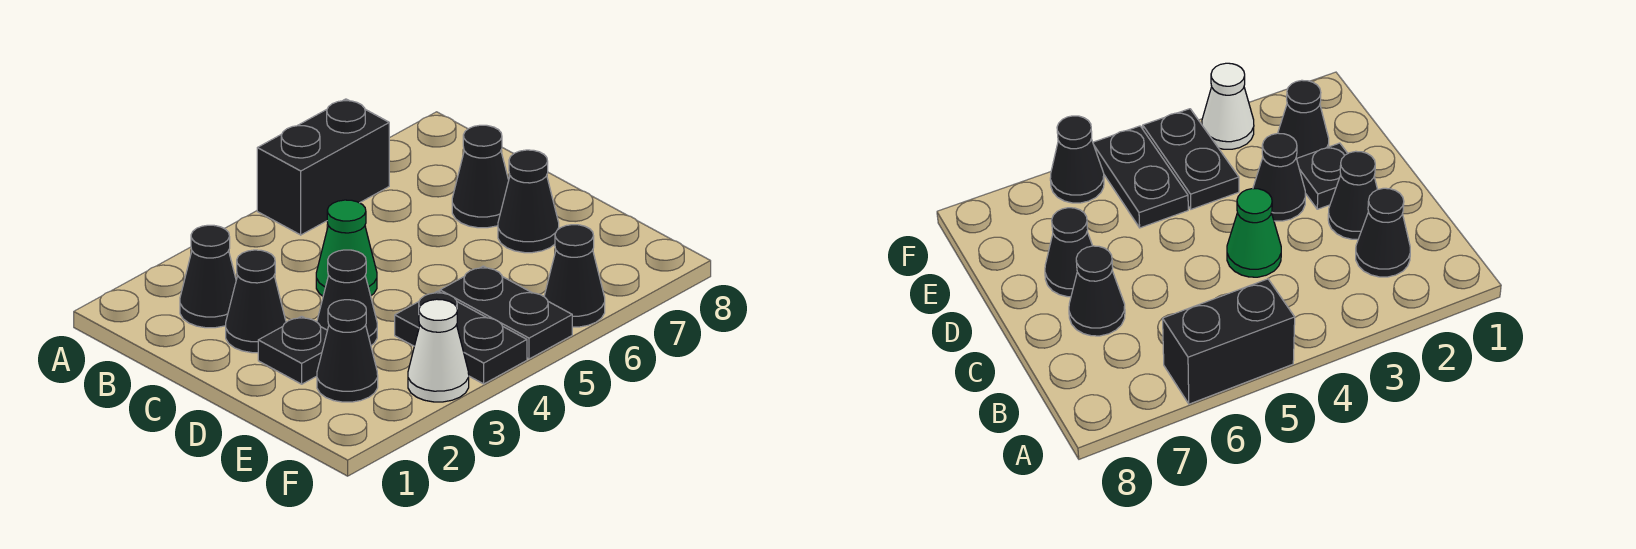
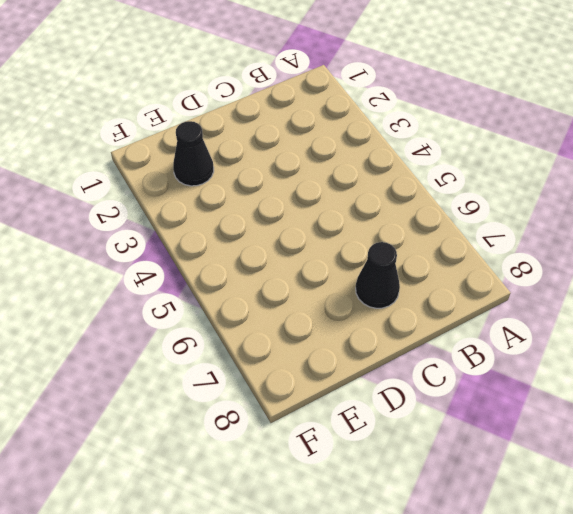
none -> black 1x2 brick [257,99,389,235]
none -> black 1x1 cone [180,225,236,328]
none -> black 1x1 cone [226,250,286,353]

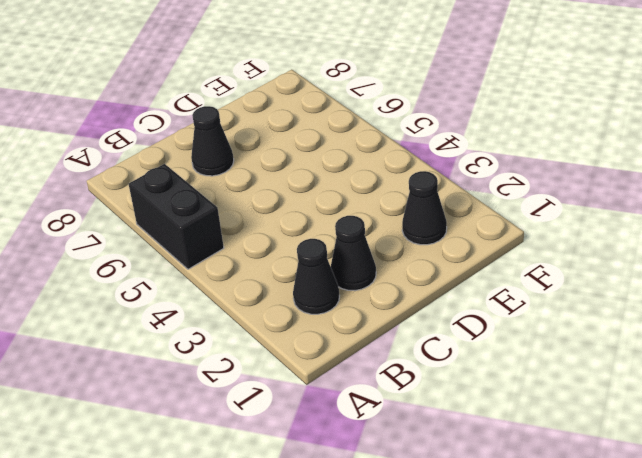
none -> green 1x1 cone [316,200,377,296]
none -> black 1x1 plate [258,316,327,384]
none -> black 1x1 cone [317,250,377,345]

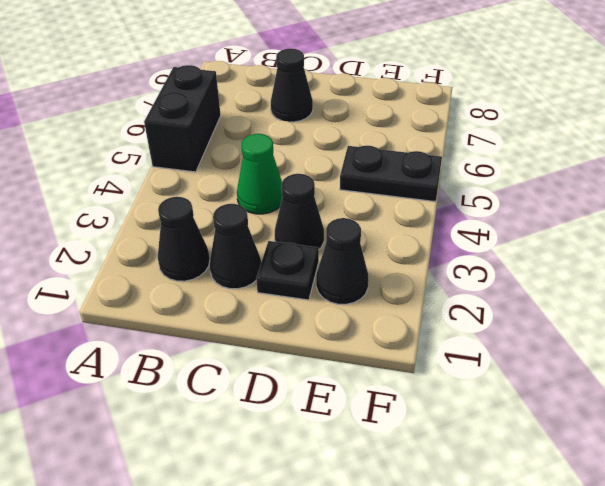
none -> black 1x1 cone [498,150,559,253]
none -> black 1x2 plate [395,291,527,384]
none -> white 1x1 cone [408,299,469,402]

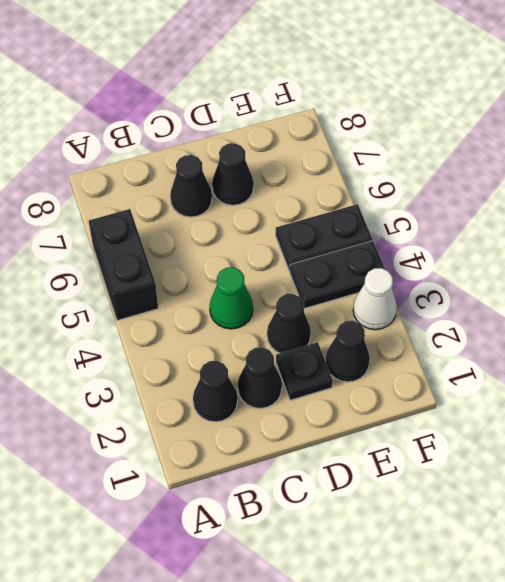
none -> black 1x1 cone [544,225,605,327]

